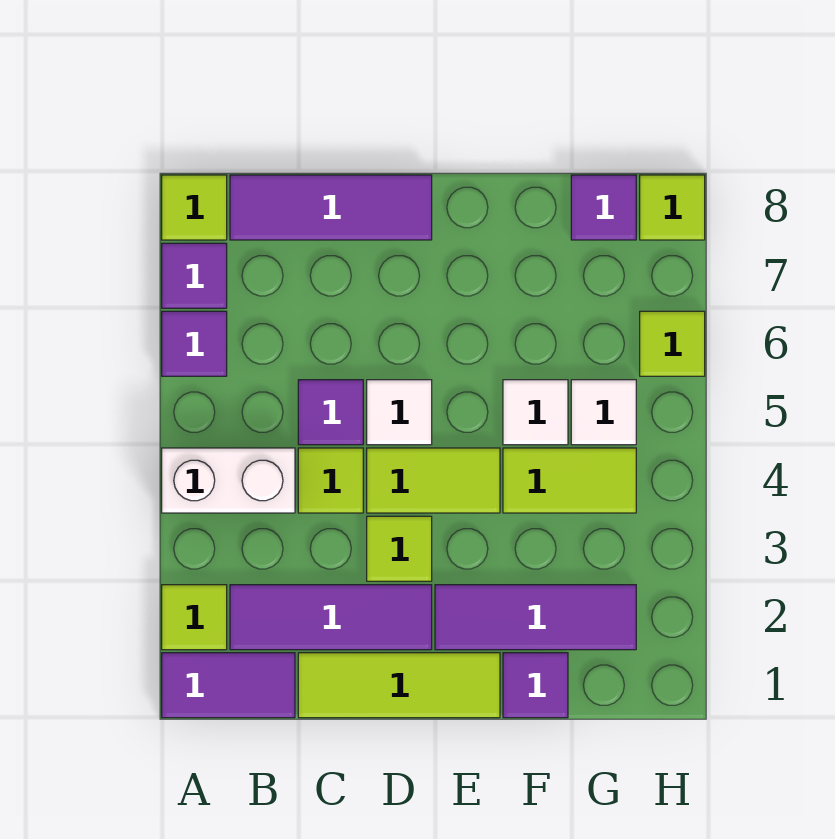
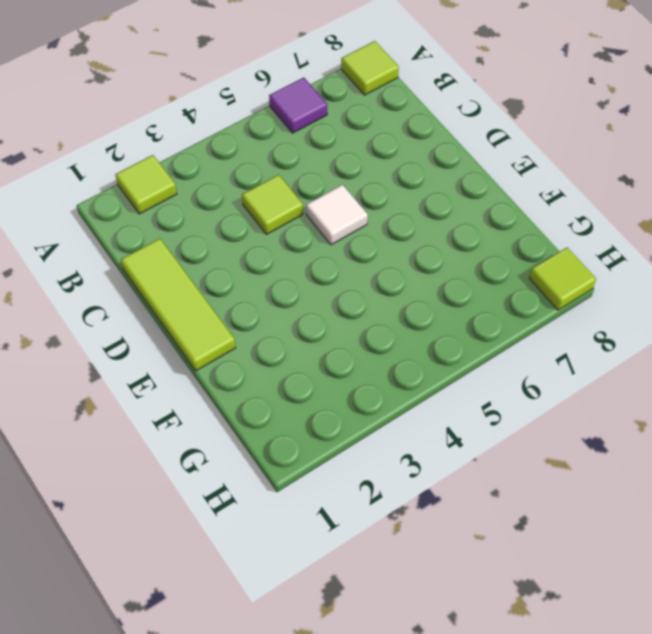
none -> purple 1x2 tile [162,653,295,718]
none -> white 1x2 brick [162,448,295,513]
none -> purple 1x1 tile [162,243,227,308]

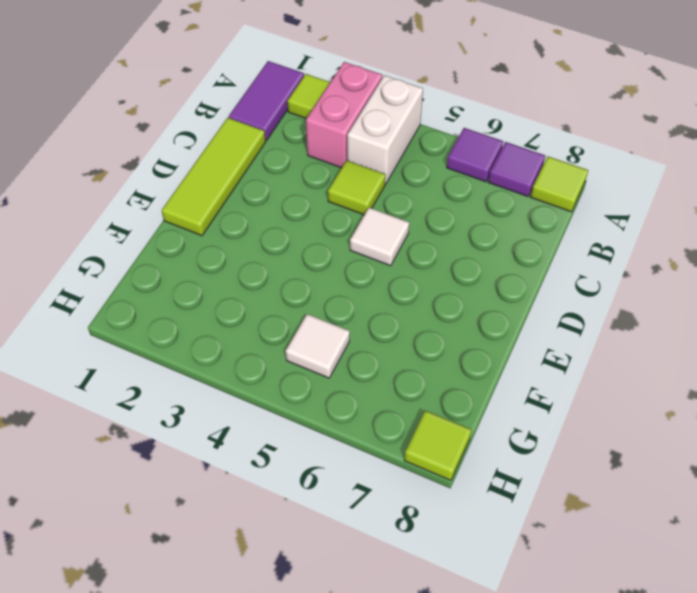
pink 1x2 brick [306,62,382,168] -> none
none -> purple 1x3 tile [230,585,432,650]
none -> purple 1x3 tile [230,175,432,240]
none -> purple 1x1 tile [298,380,363,445]

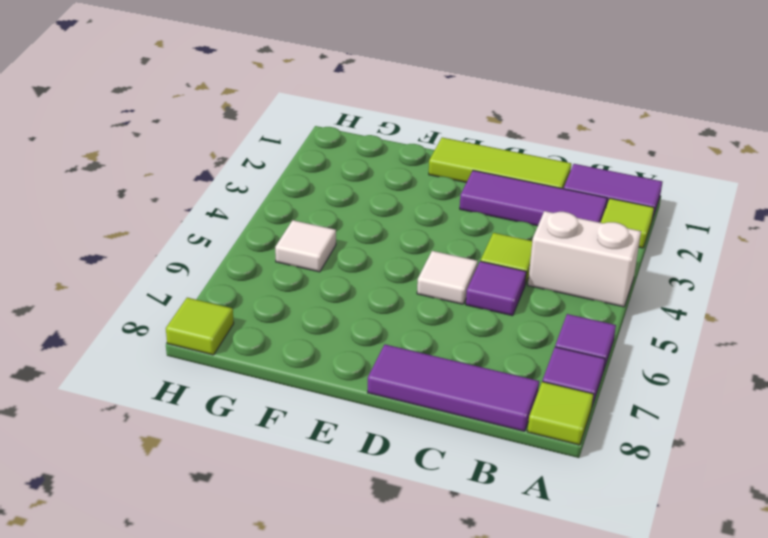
none -> lime 1x1 tile [367,516,432,581]
none -> lime 1x2 tile [367,448,500,513]
none -> purple 1x3 tile [435,585,636,650]

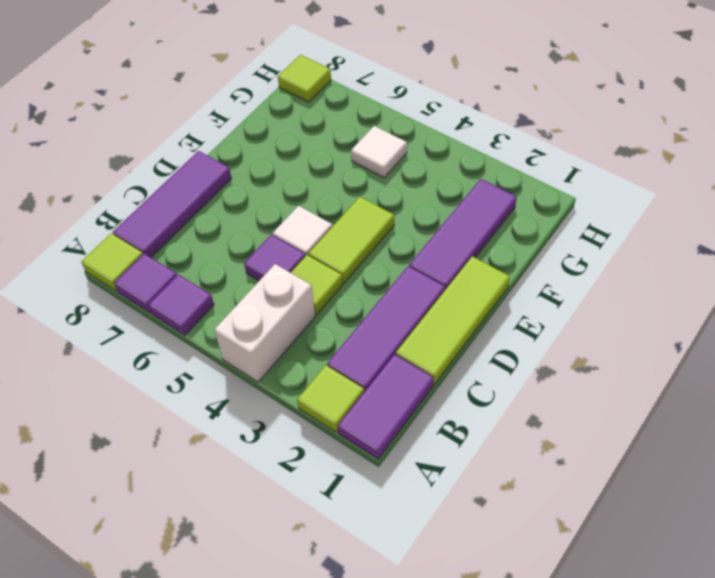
none -> lime 1x1 tile [367,516,432,581]
none -> purple 1x1 tile [503,653,568,718]
none -> lime 1x2 tile [503,448,636,513]

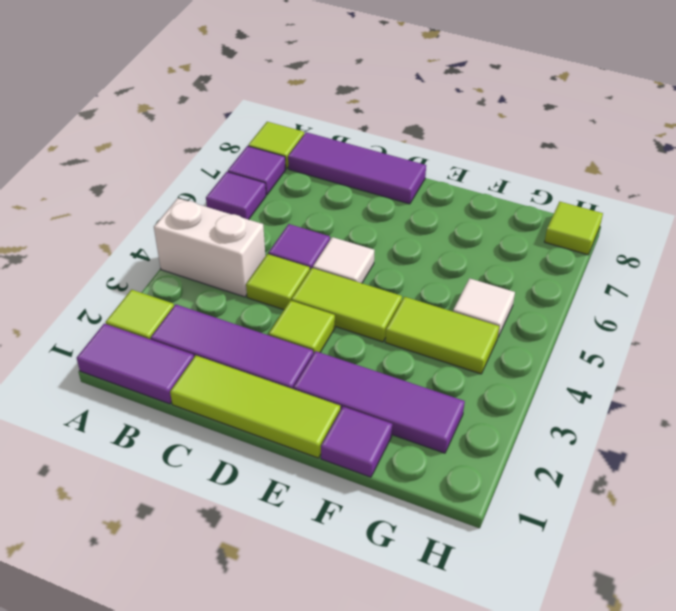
none -> white 1x1 tile [503,380,568,445]
none -> purple 1x1 tile [571,175,636,240]
none -> lime 1x1 tile [640,311,705,376]

